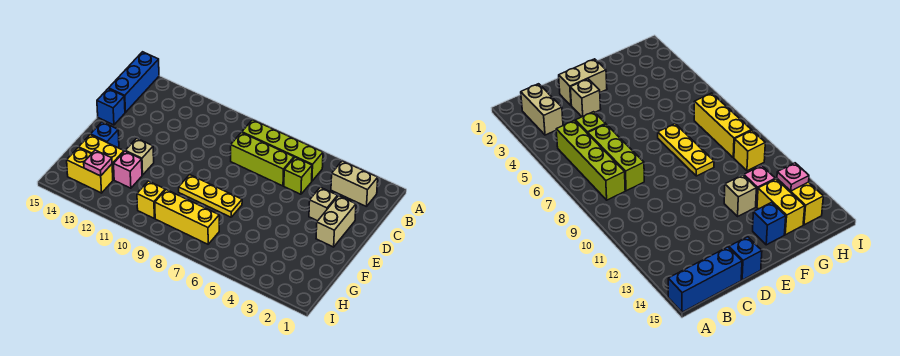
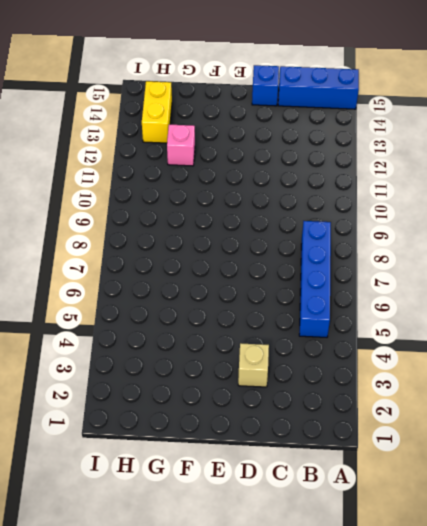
blue 1x4 brick [299,221,331,337] -> lime 1x4 brick [242,120,323,181]
none -> tan 1x2 brick [331,161,378,207]
none -> lime 1x1 brick [284,157,312,194]
none -> lime 1x3 brick [231,132,294,186]

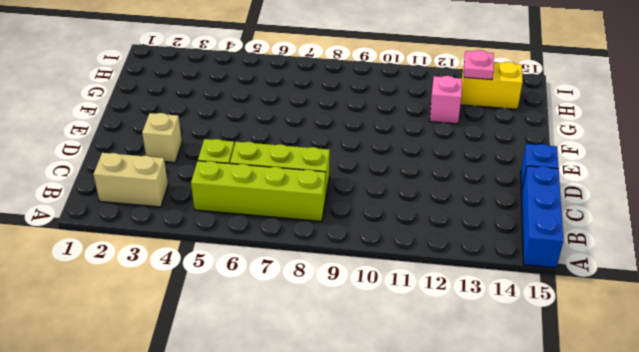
none -> tan 1x2 brick [316,196,356,247]
none -> yellow 1x3 plate [179,175,242,217]
none -> tan 1x1 brick [126,138,154,175]

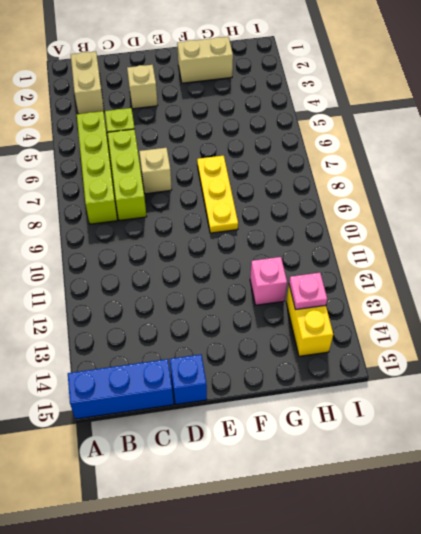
tan 1x1 brick [139,148,172,194] -> tan 1x1 brick moved to [126,138,154,175]
tan 1x2 brick [177,37,233,83] -> tan 1x2 brick moved to [316,196,356,247]
none -> blue 1x1 brick [91,122,119,148]
none -> yellow 1x2 brick [79,135,124,180]
none -> yellow 1x3 brick [155,190,219,244]

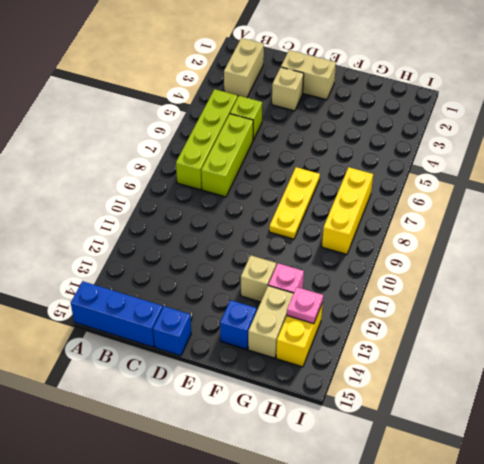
tan 1x2 brick [248,286,294,358] -> yellow 1x2 brick [79,135,124,180]
none -> yellow 1x1 brick [137,181,165,218]

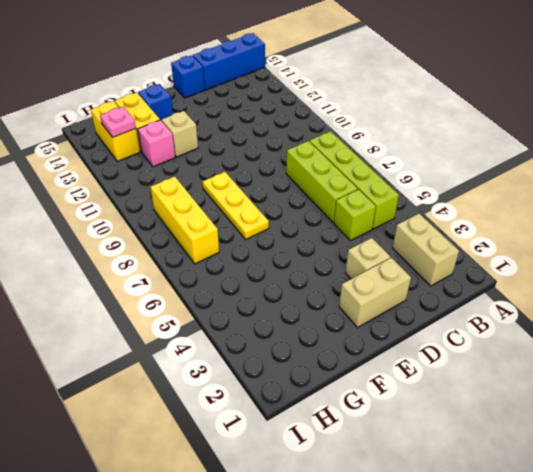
none -> yellow 1x1 brick [137,181,165,218]

